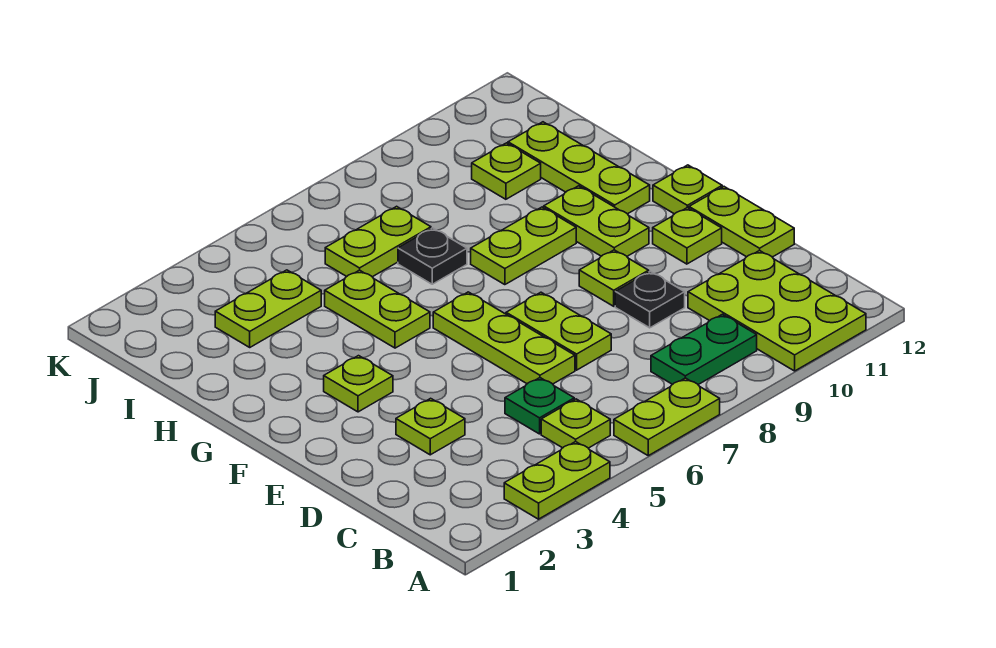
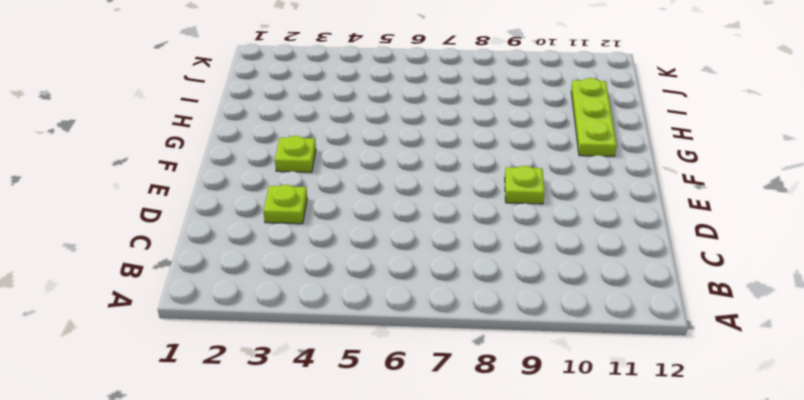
none -> lime 1x2 plate [504,442,610,519]
none -> lime 1x2 plate [614,378,720,456]
none -> lime 2x3 plate [688,250,866,371]

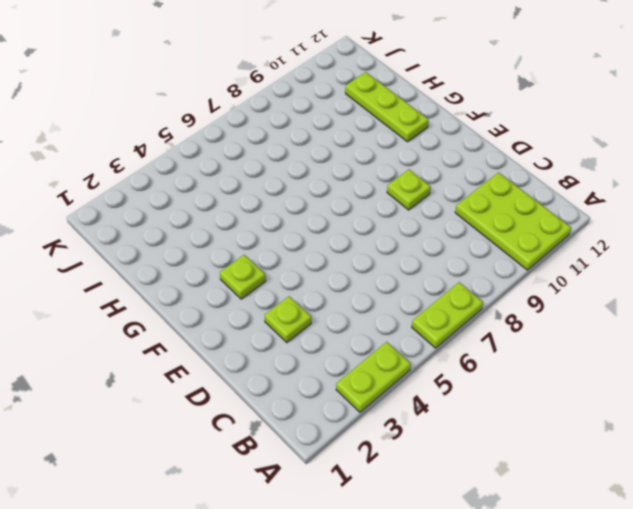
none -> lime 1x1 plate [541,399,610,448]
none -> green 1x2 plate [651,314,757,385]
none -> green 1x1 plate [505,378,574,434]

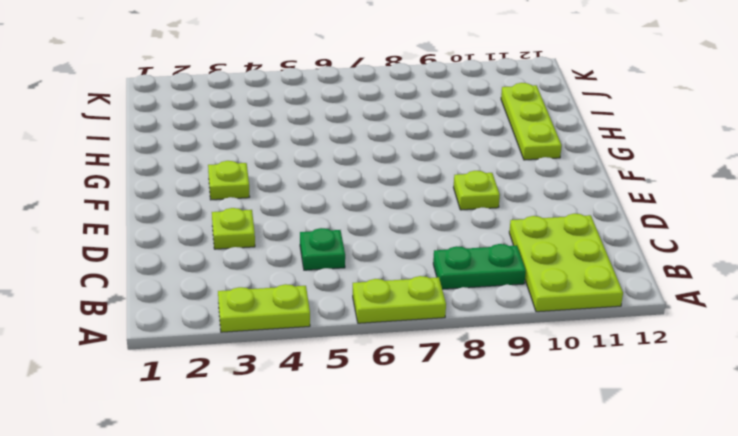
none -> lime 1x1 plate [541,399,610,448]
none -> lime 1x3 plate [433,292,575,384]
none -> lime 1x2 plate [506,292,611,370]

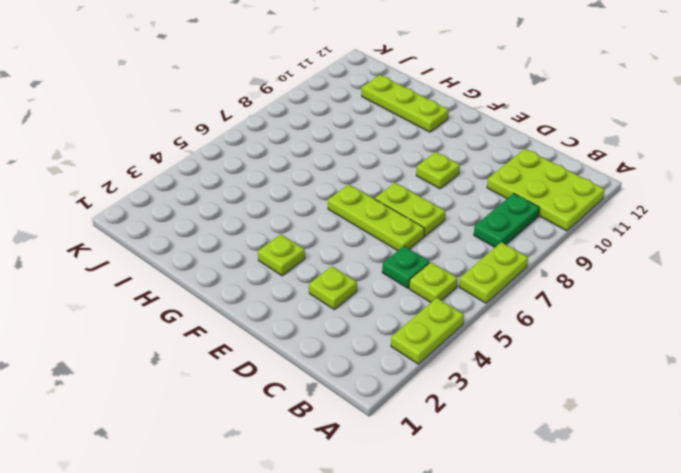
none -> black 1x1 plate [615,271,685,328]
none -> lime 1x2 plate [689,187,794,257]
none -> lime 1x1 plate [653,208,722,264]

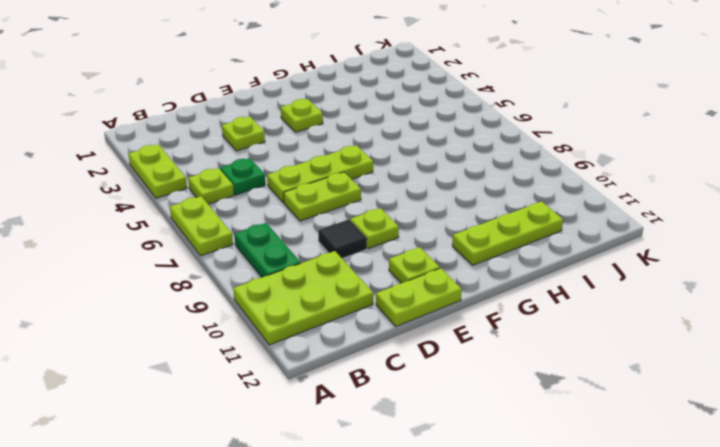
black 1x1 tile [318,219,367,258] -> black 1x1 plate [615,271,685,328]
none -> lime 1x2 plate [544,186,649,256]
none -> lime 1x1 plate [653,165,722,214]
none -> lime 1x2 plate [325,270,430,348]

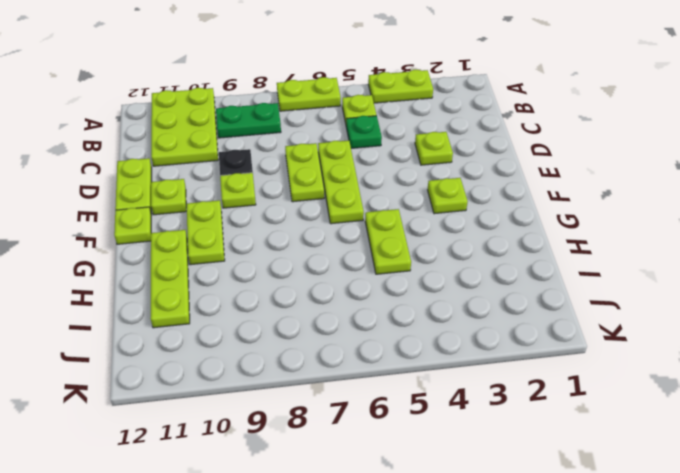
none -> lime 1x2 plate [471,207,576,285]
none -> black 1x1 plate [398,228,467,284]
none -> lime 1x2 plate [215,270,321,347]

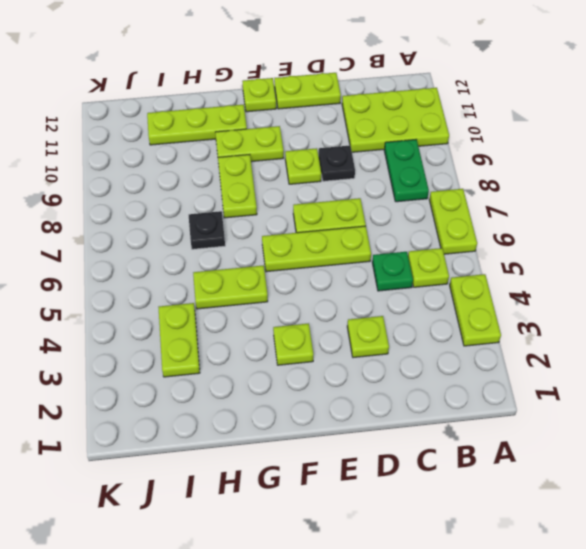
none -> lime 1x1 plate [653,208,722,264]
none -> lime 1x2 plate [325,206,431,277]
none -> lime 1x1 plate [472,143,541,199]

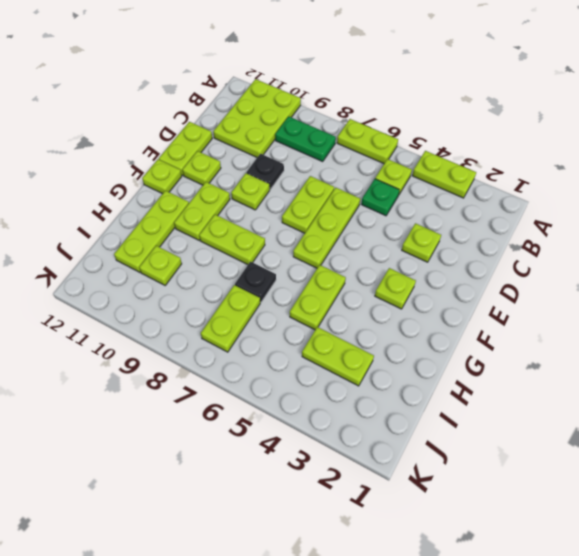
lime 1x2 plate [201,285,260,352] -> lime 1x2 plate turned to [325,206,431,277]

